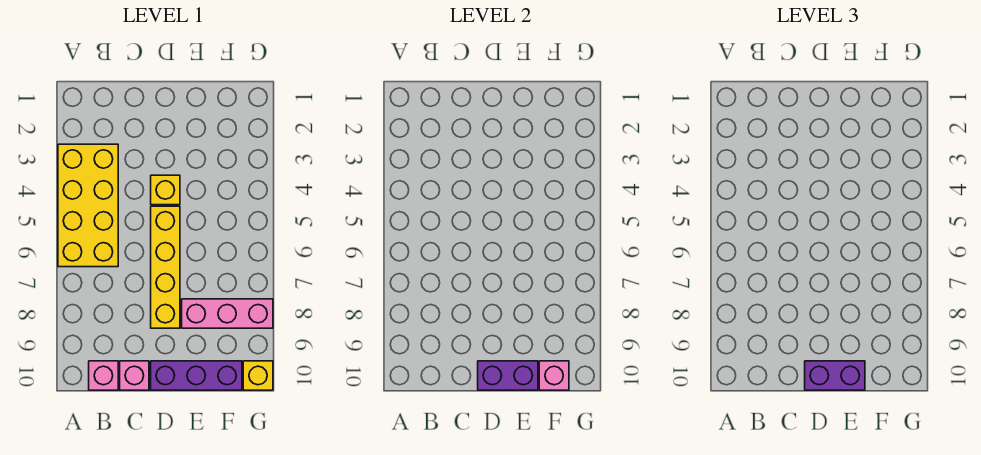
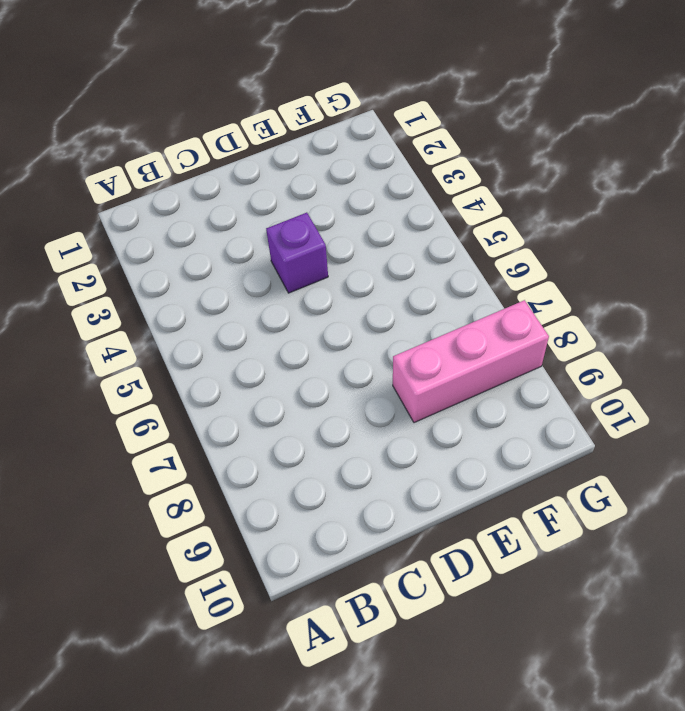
purple 1x1 brick [266,213,328,293] -> yellow 1x1 brick [151,175,180,205]
none -> yellow 2x4 brick [58,144,118,267]
none -> pink 1x1 brick [89,361,118,390]

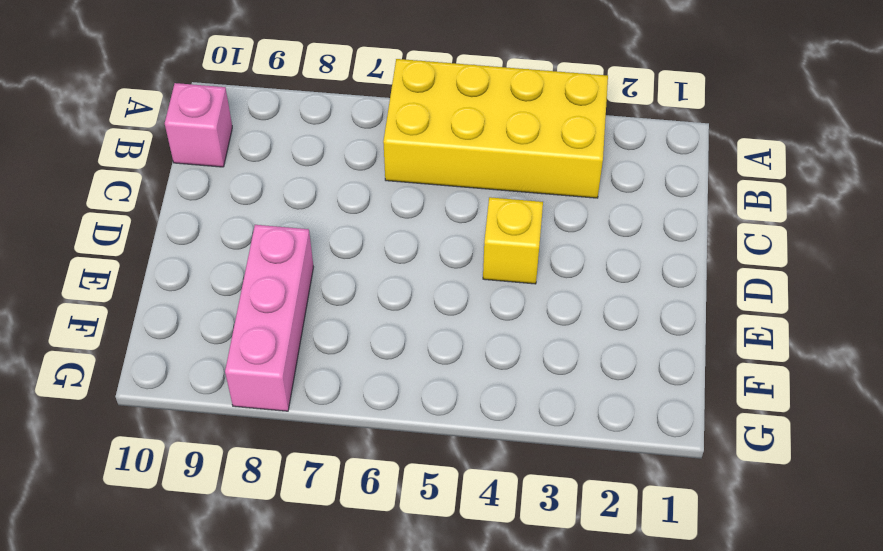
none -> pink 1x1 brick [120,361,149,390]
none -> yellow 1x4 brick [151,206,180,328]

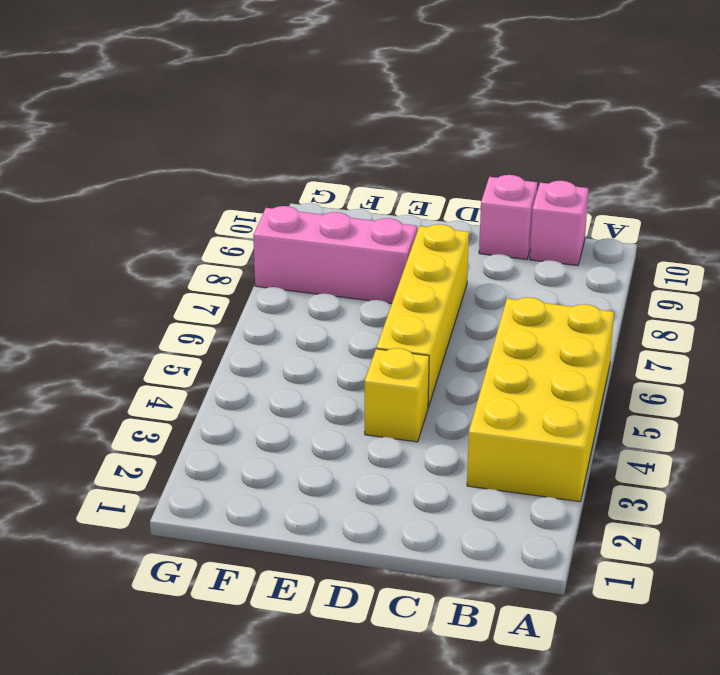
none -> purple 1x3 brick [151,361,242,390]
none -> yellow 1x1 brick [243,361,273,390]

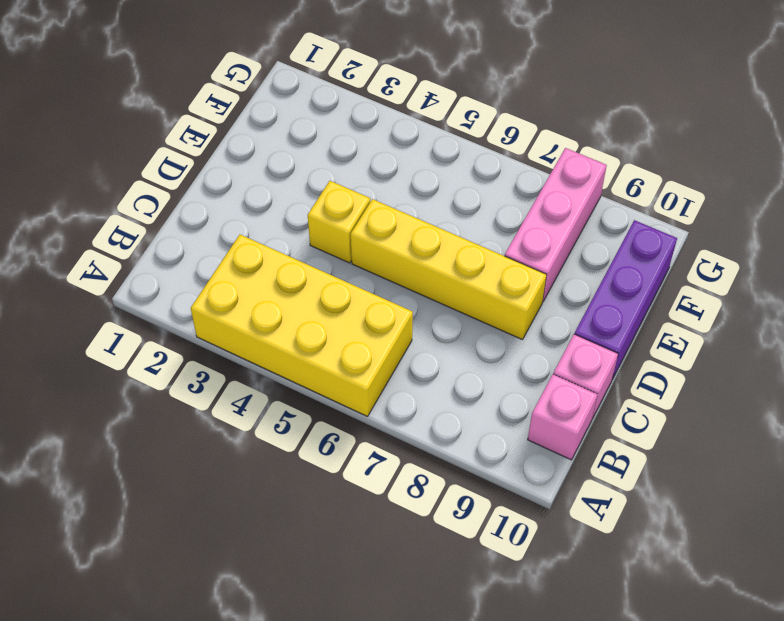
none -> yellow 1x1 brick [243,361,273,390]
none -> purple 1x2 brick [478,361,538,390]

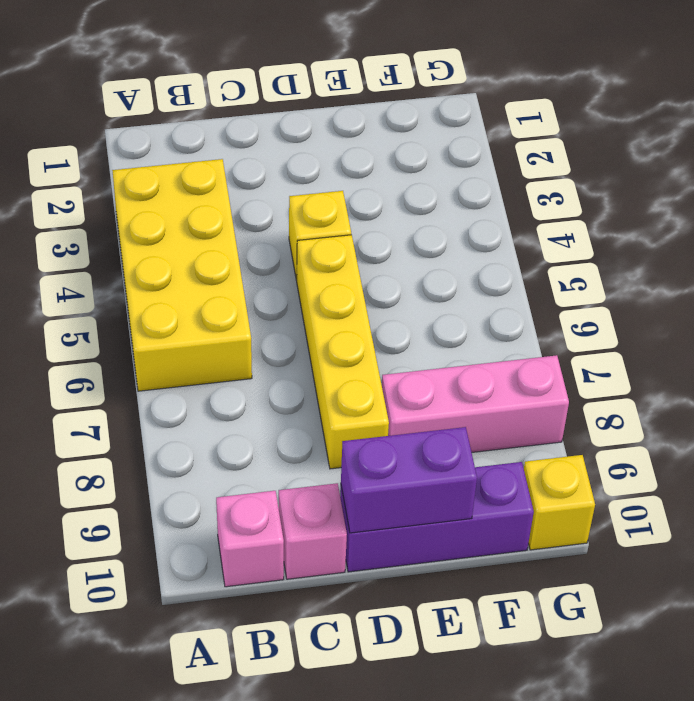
none -> pink 1x1 brick [539,361,569,390]
none -> purple 1x2 brick [805,361,865,390]

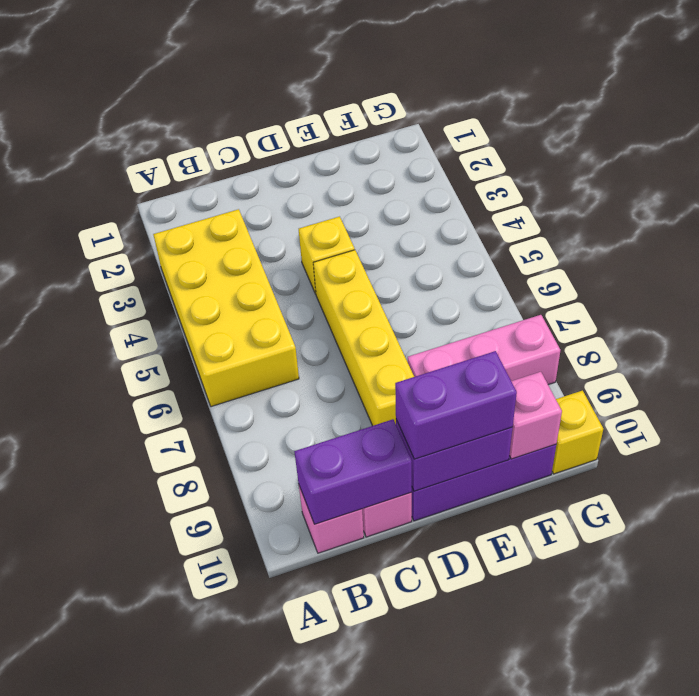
purple 1x2 brick [294,419,412,524] -> none

